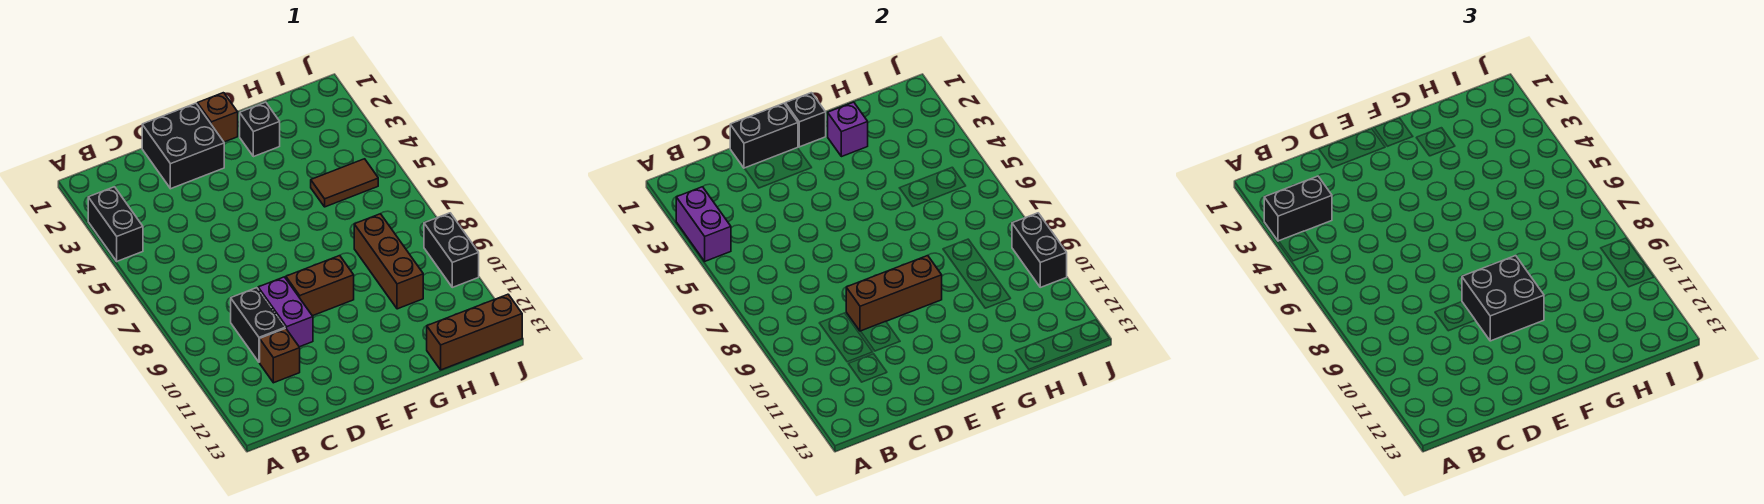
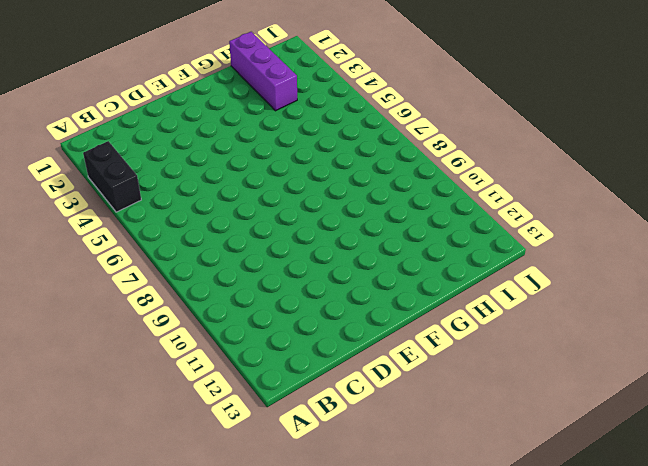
purple 1x3 brick [229,32,297,111] -> none
none -> black 1x2 brick [231,288,285,362]
none -> brown 1x1 brick [260,328,300,383]
none -> black 2x2 brick [142,103,224,189]

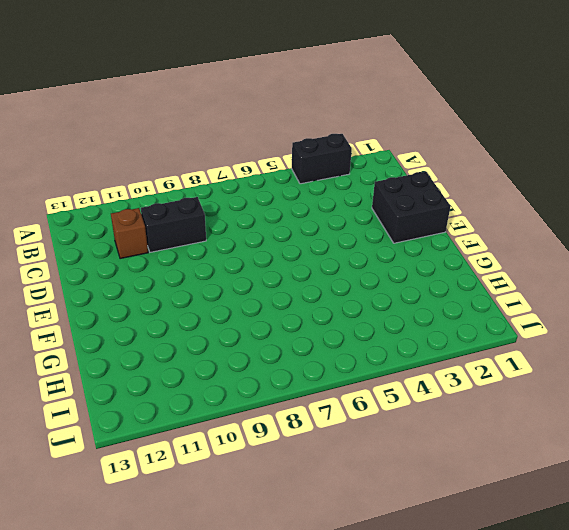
none -> purple 1x2 brick [258,277,313,347]
none -> brown 1x2 brick [286,256,354,316]
none -> brown 1x1 brick [197,93,238,142]

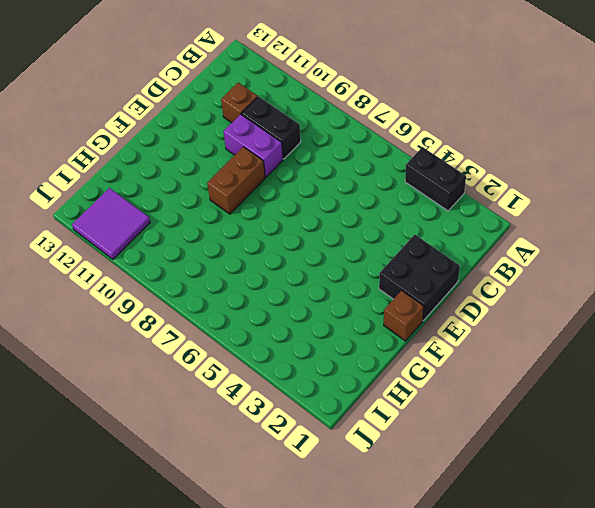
purple 2x2 tile [72,188,150,259] -> none
none -> black 1x1 brick [240,102,280,157]
none -> brown 1x2 tile [311,159,378,207]
none -> brown 1x3 brick [354,214,423,309]

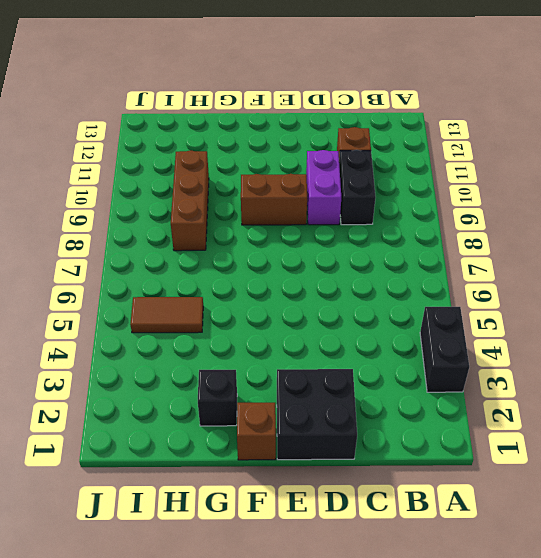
none -> brown 1x3 brick [427,294,522,370]
none -> black 1x2 brick [424,213,479,287]
none -> purple 1x2 brick [676,187,731,261]

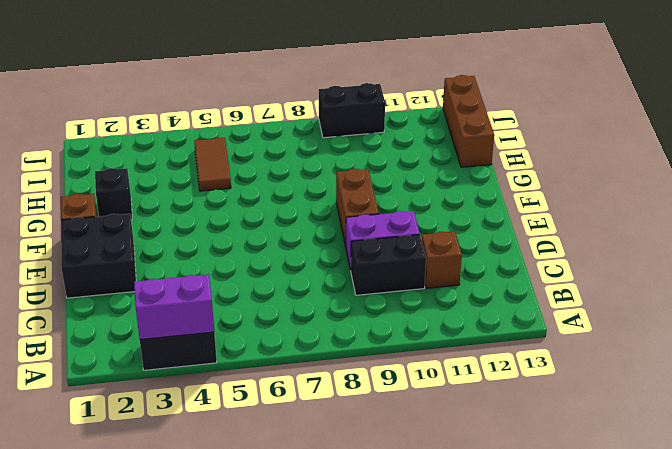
none -> brown 1x3 brick [354,214,423,309]
none -> black 1x2 brick [730,103,798,168]
none -> brown 1x3 brick [846,256,942,331]

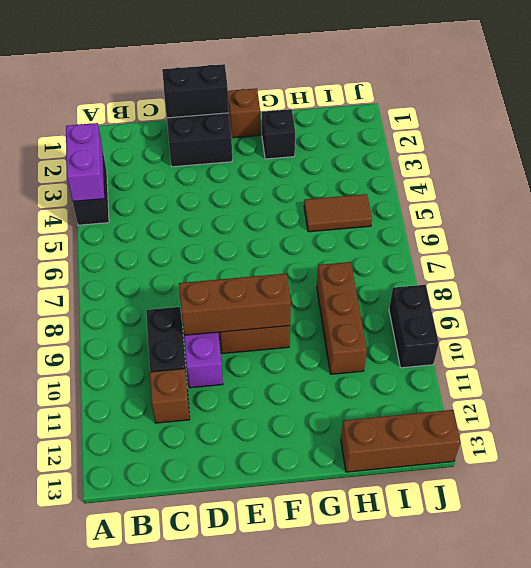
none -> black 1x1 brick [785,93,826,147]
none -> purple 1x1 brick [828,102,868,157]
none -> black 1x2 brick [1012,213,1067,287]

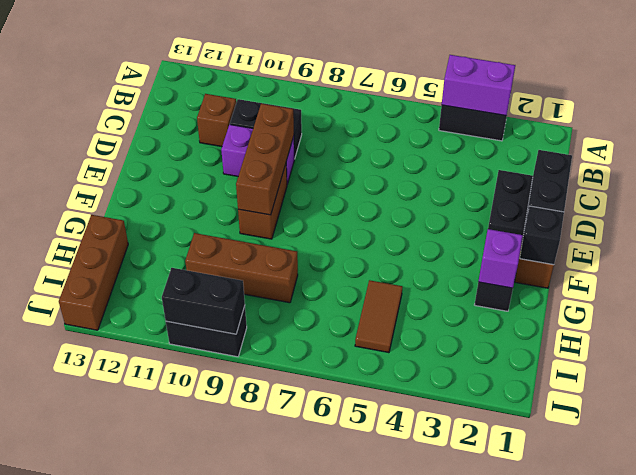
none -> black 1x2 brick [1264,176,1332,241]
none -> black 2x2 brick [1462,256,1544,341]

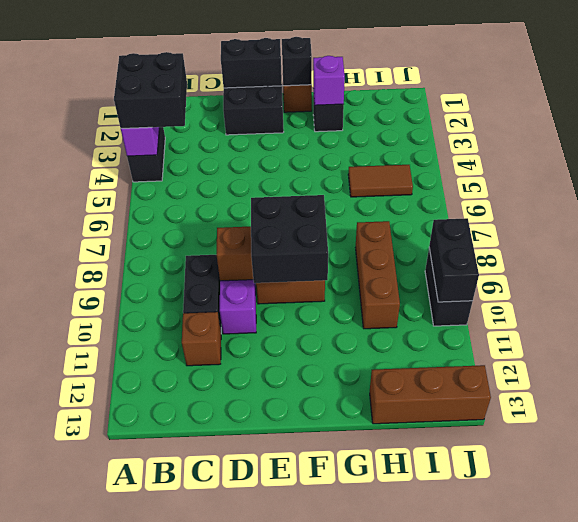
black 2x2 brick [114,52,187,128] -> black 1x2 brick [1264,176,1332,241]

